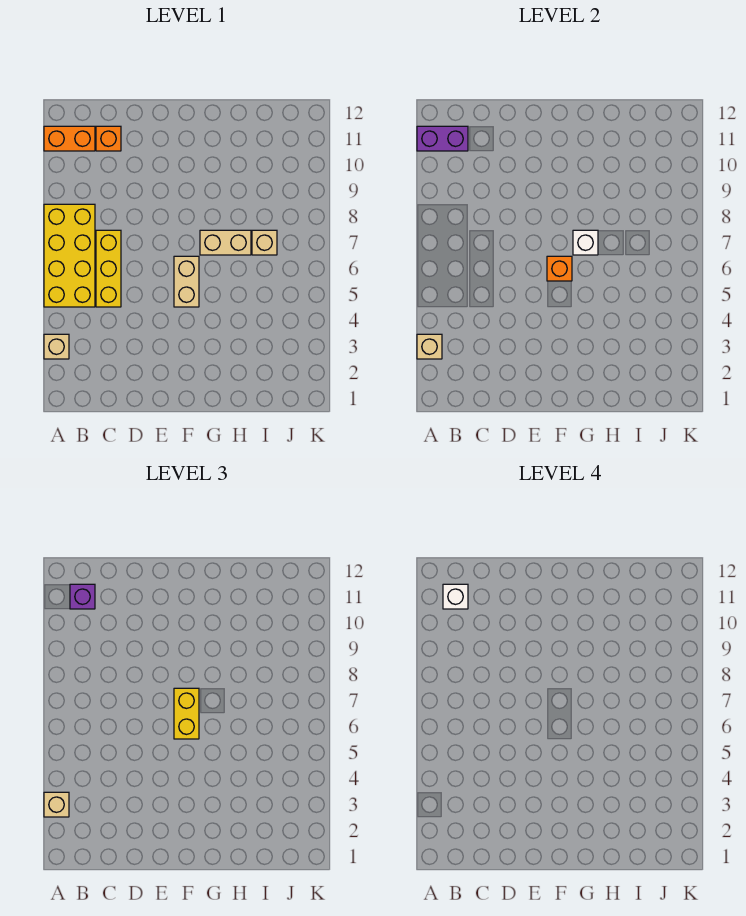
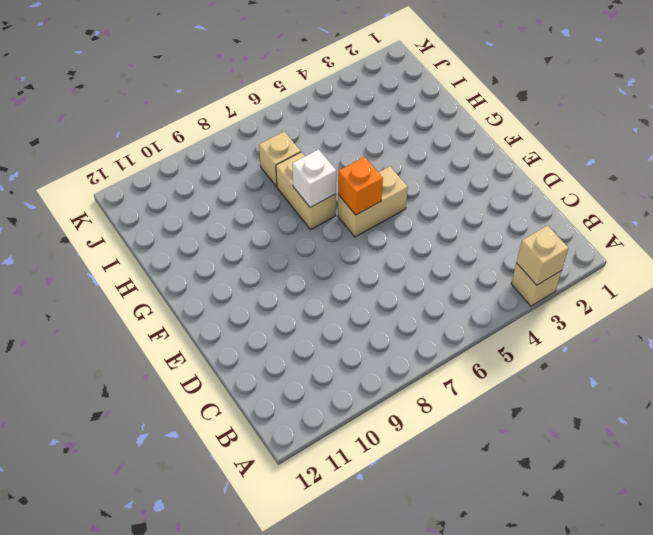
none -> yellow 2x4 brick [44,204,95,307]
none -> orange 1x2 brick [44,126,95,151]
none -> yellow 1x3 brick [96,230,121,307]

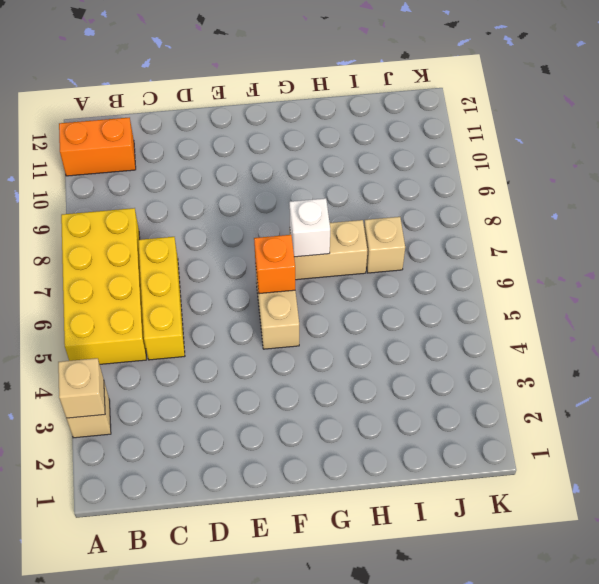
none -> orange 1x1 brick [96,126,121,151]
none -> purple 1x2 brick [417,126,468,151]
none -> tan 1x1 brick [44,792,69,817]

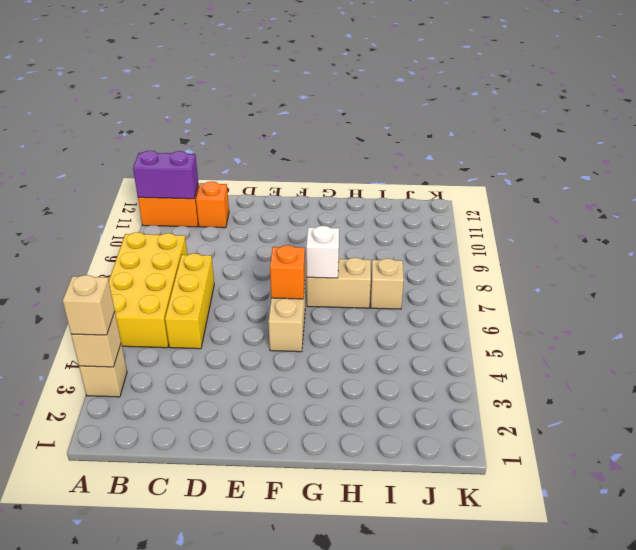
none -> purple 1x1 brick [70,584,95,609]
none -> yellow 1x2 brick [174,688,199,739]
none -> white 1x1 brick [443,584,468,609]

